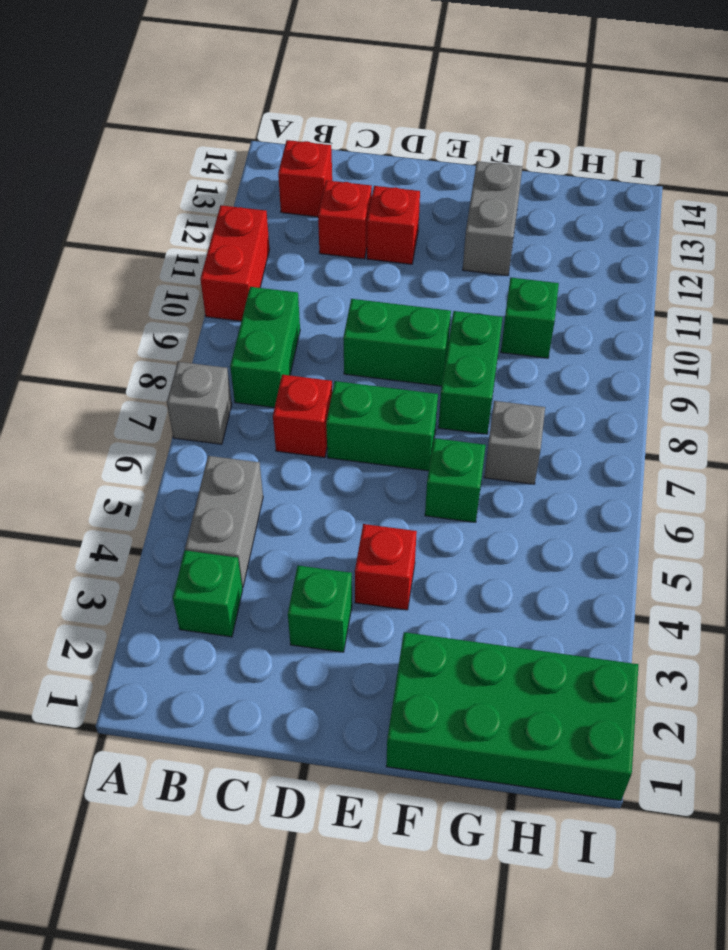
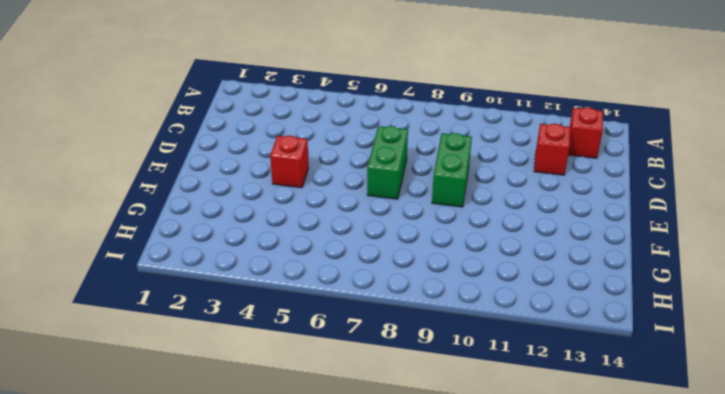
none -> grey 1x1 brick [167,362,232,444]
none -> red 1x2 brick [200,205,270,321]
none -> green 1x1 brick [173,550,242,637]

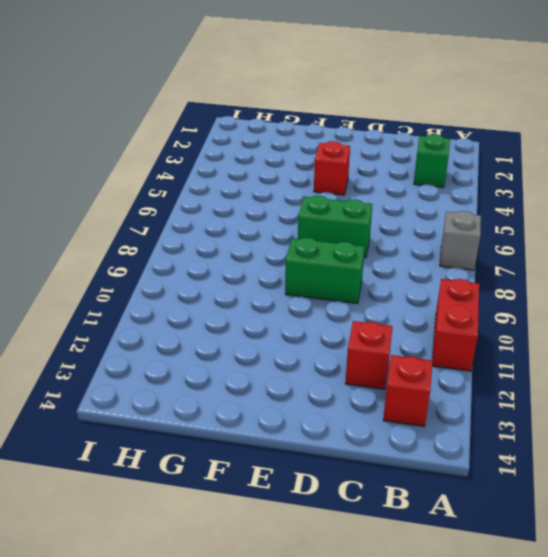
none -> grey 1x2 brick [185,456,263,588]
none -> green 1x2 brick [230,287,300,408]
none -> red 1x1 brick [273,375,332,458]

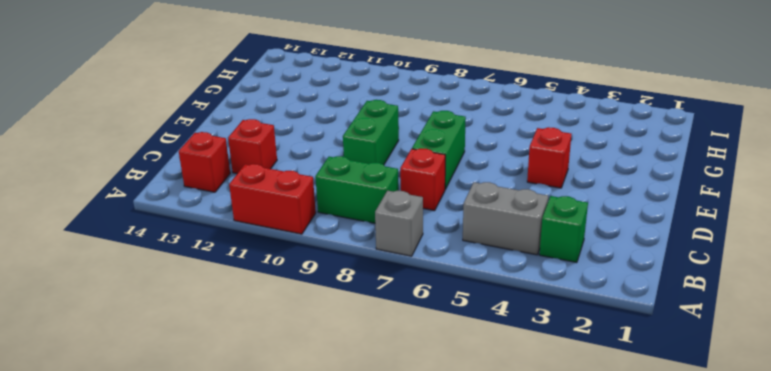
none -> green 1x1 brick [288,566,352,652]
none -> red 1x1 brick [367,186,420,264]
none -> green 2x4 brick [386,632,638,801]

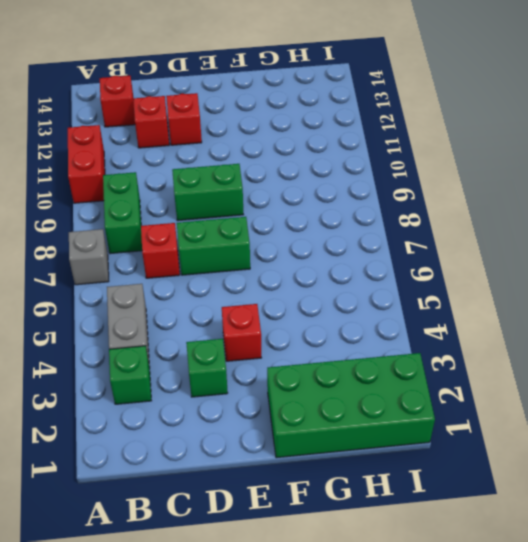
none -> green 1x1 brick [425,438,486,522]
none -> green 1x2 brick [438,311,503,434]
none -> grey 1x2 brick [463,161,522,276]

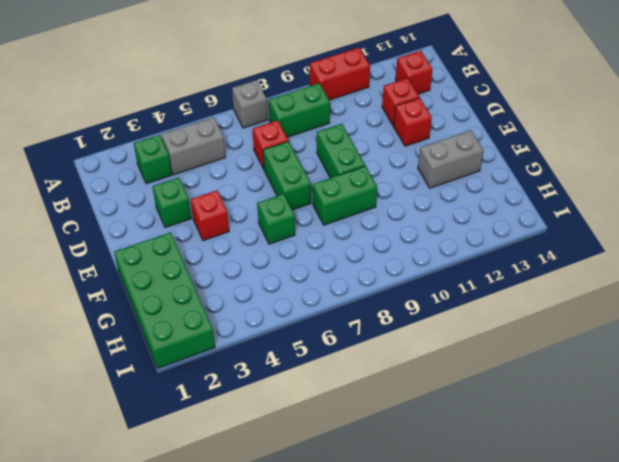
none -> grey 1x1 brick [484,401,545,484]
none -> green 1x1 brick [501,278,559,358]

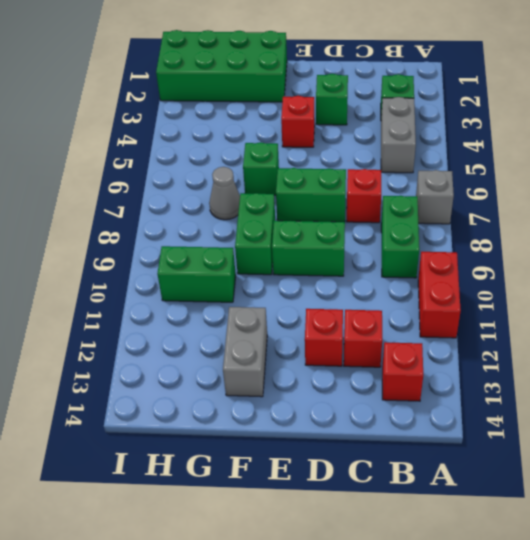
grey 1x1 cone [209,167,240,220] -> grey 1x1 brick [484,401,545,484]
green 1x2 brick [157,246,236,302] -> green 1x1 brick [501,278,559,358]

